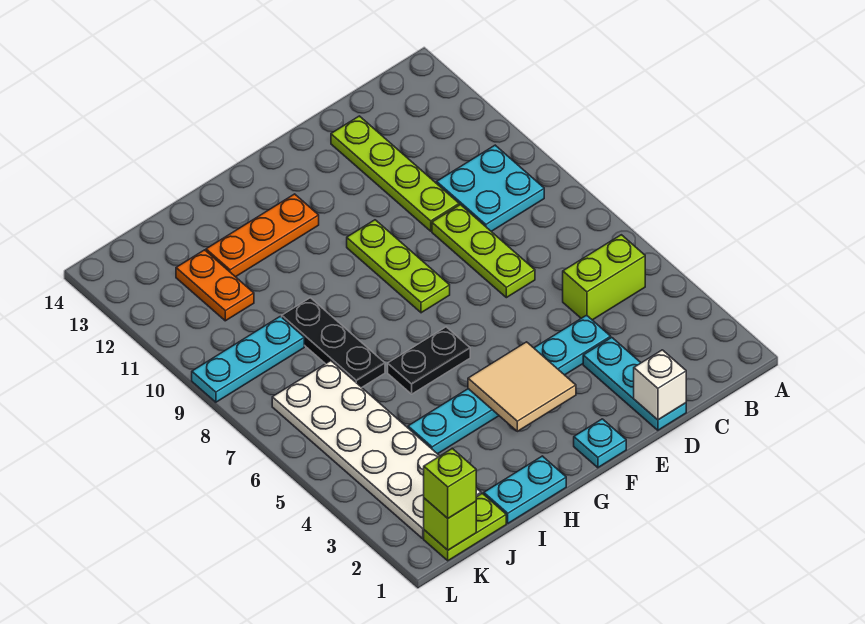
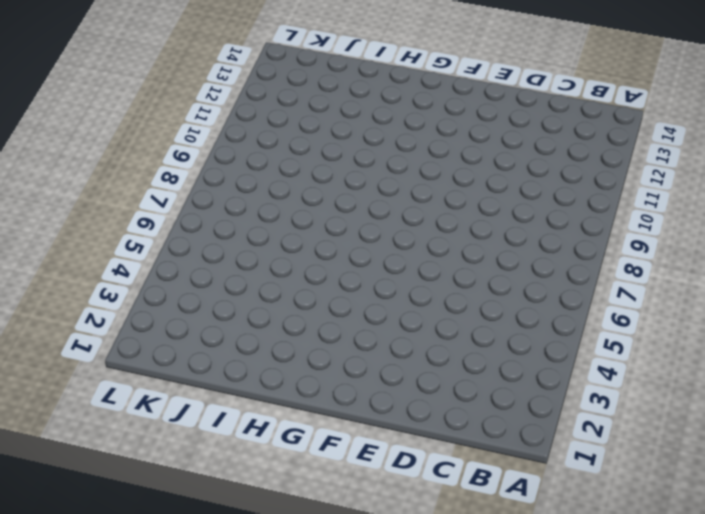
none -> lime 1x2 brick [563,235,645,320]
none -> cyan 2x2 plate [437,145,544,231]
none -> cyan 1x3 plate [583,338,686,430]

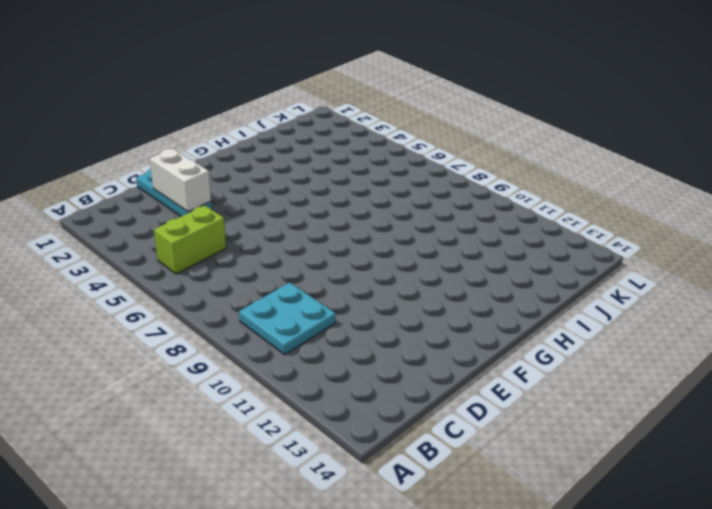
white 1x2 brick [150,149,211,212] -> none
none -> cyan 1x6 plate [408,315,611,454]
none -> lime 1x3 plate [432,205,535,298]
none -> lime 1x4 plate [331,116,459,231]

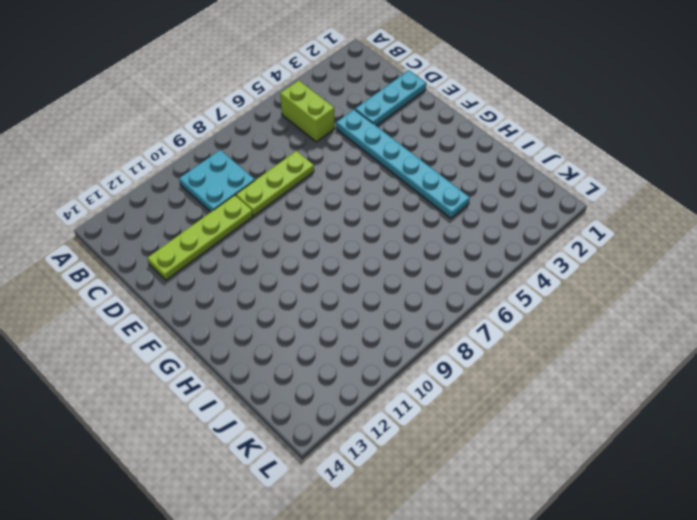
none -> cyan 1x1 plate [574,419,626,468]
none -> lime 1x3 plate [347,220,450,313]
none -> black 1x2 plate [388,327,470,394]

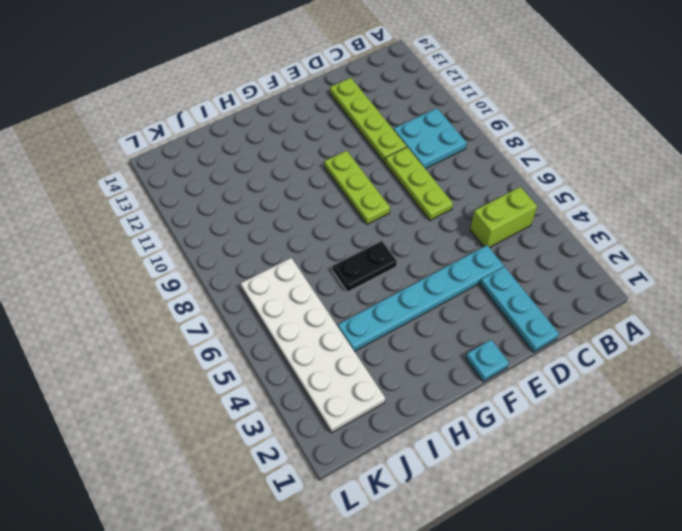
none -> orange 1x3 plate [206,194,319,277]
none -> cyan 1x2 plate [484,456,566,523]
none -> black 1x3 plate [282,298,385,387]

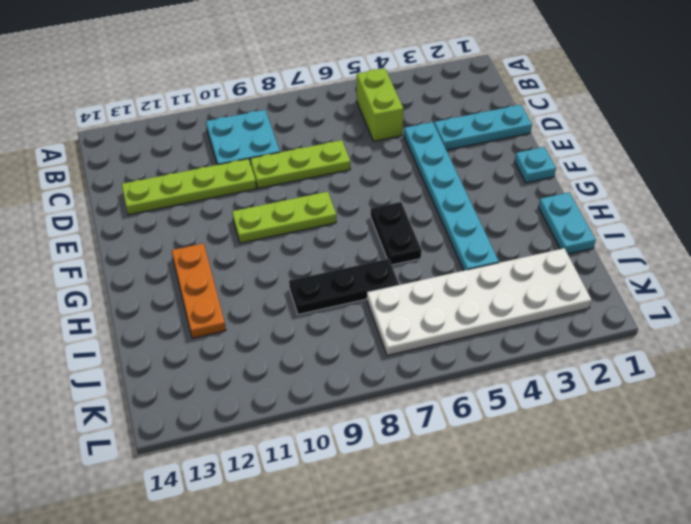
none -> lime 1x2 plate [424,493,506,561]
none -> cyan 1x3 plate [192,316,304,402]
none -> orange 1x2 plate [176,250,254,321]

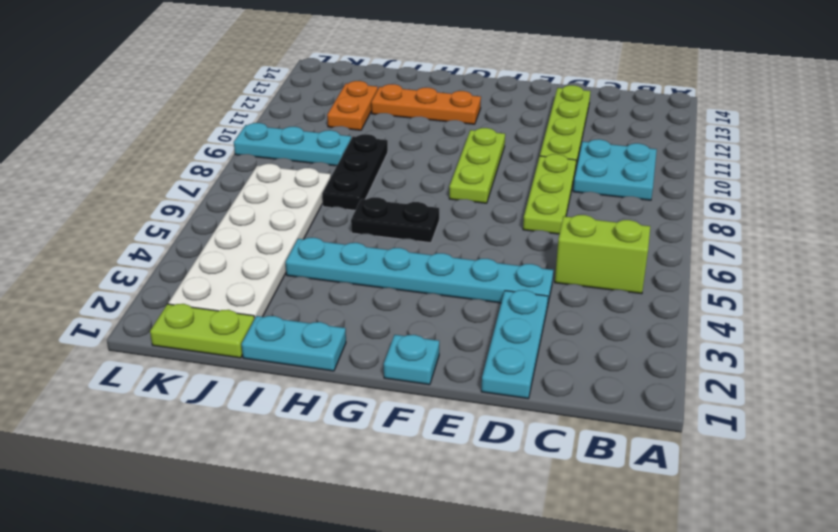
none -> white 1x1 brick [634,350,686,420]
none -> tan 2x2 tile [468,342,576,431]
none -> lime 1x1 brick [424,498,476,550]

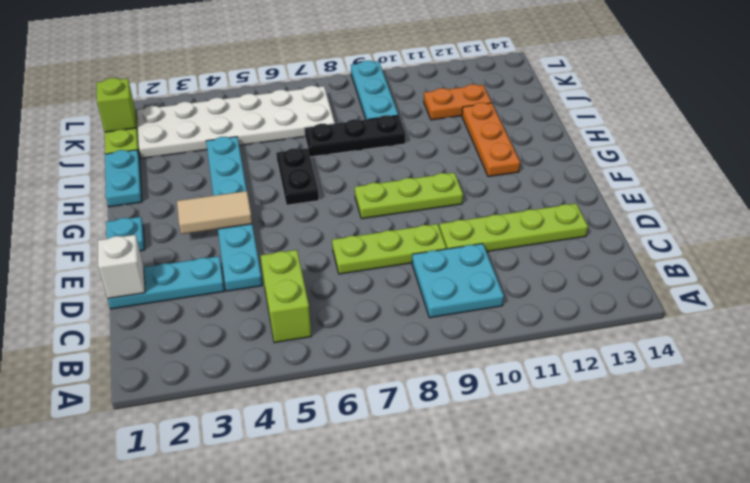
tan 1x2 tile [177,191,252,234] -> tan 2x2 tile [468,342,576,431]
none -> lime 1x1 brick [424,449,476,518]

